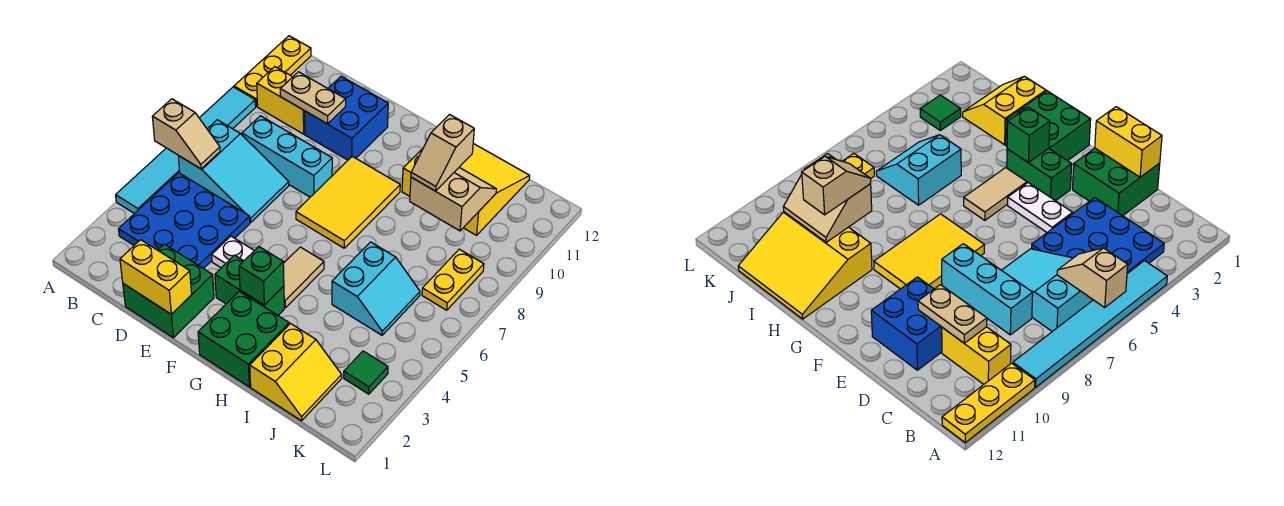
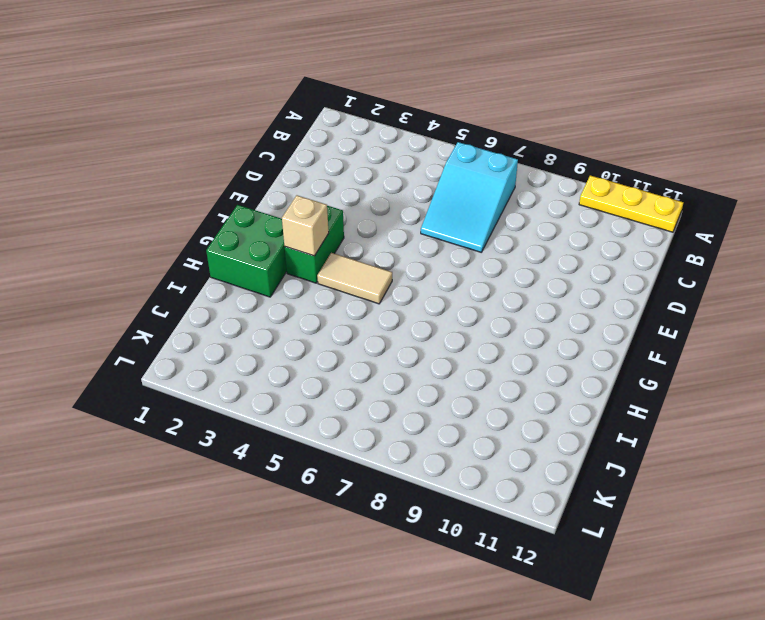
tan 1x1 brick [282,195,329,256] -> green 1x1 brick [239,247,284,305]
none -> cyan 1x6 tile [116,87,256,214]
none -> blue 3x3 plate [119,173,250,269]
none -> yellow 1x2 brick [257,67,305,134]

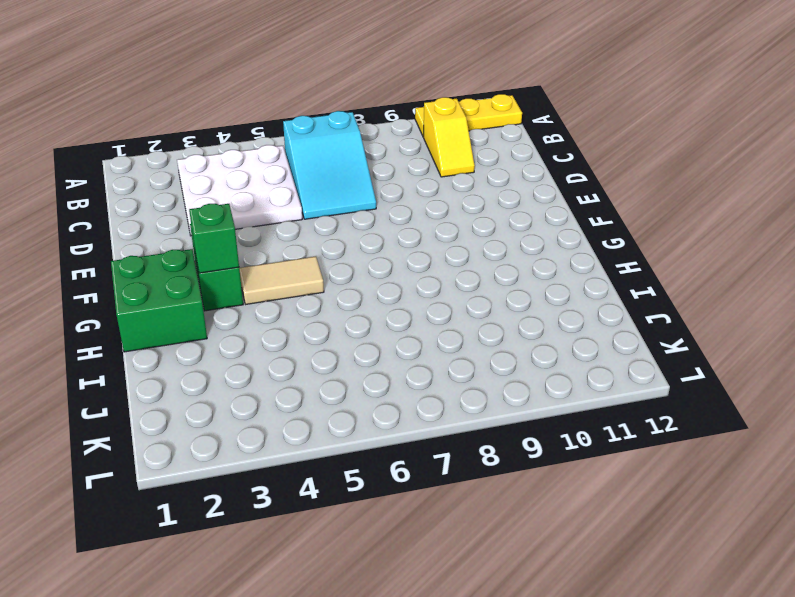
white 3x3 plate [177,145,302,236] -> blue 3x3 plate [119,173,250,269]
yellow 1x2 slope [424,97,475,177] -> yellow 1x2 brick [257,67,305,134]
none -> cyan 1x6 tile [116,87,256,214]
none -> cyan 1x3 brick [242,116,332,197]
none -> green 2x2 brick [123,244,214,338]

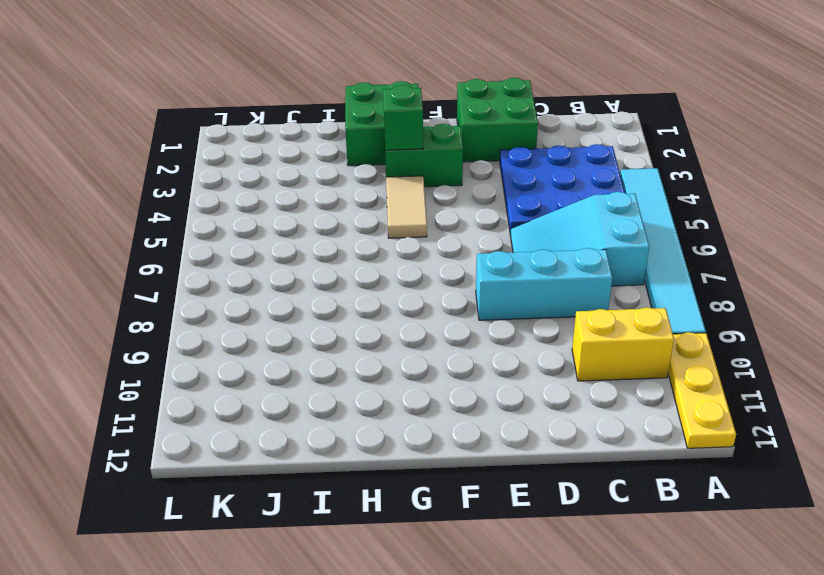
none -> blue 2x2 brick [305,76,388,160]
none -> white 1x2 plate [212,236,254,268]
none -> yellow 2x3 tile [296,157,400,248]

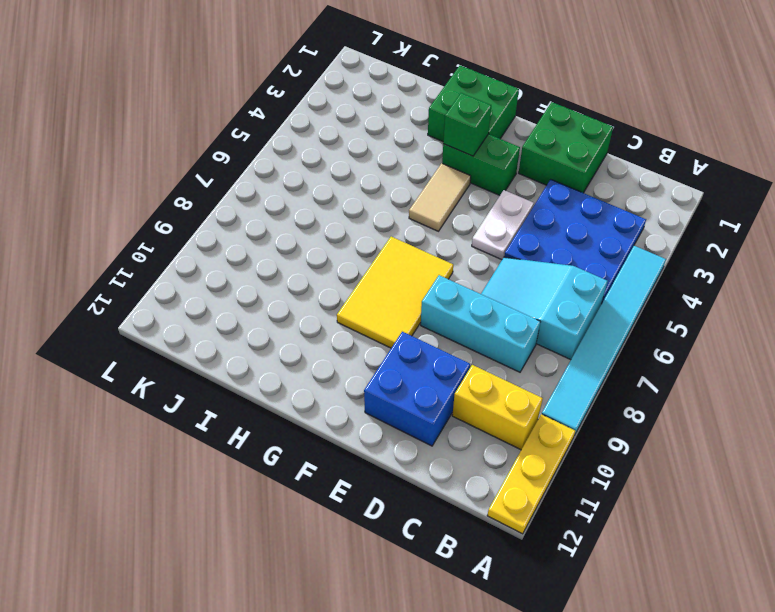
white 1x2 plate [472,190,534,260] -> white 1x2 plate turned to [212,236,254,268]
none -> yellow 3x3 slope [402,144,530,235]
none -> yellow 2x2 slope [250,324,342,421]
none -> cyan 2x2 slope [332,242,420,335]

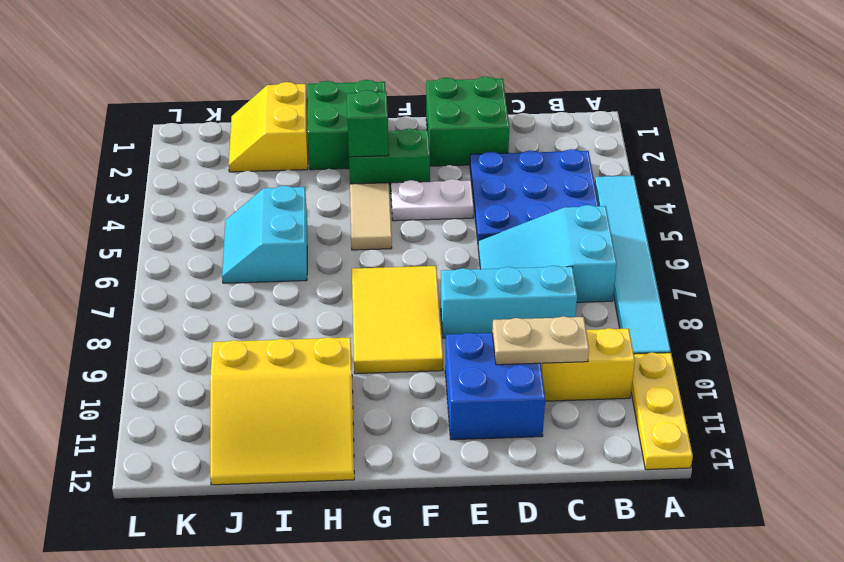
none -> green 1x1 tile [344,351,388,394]
none -> yellow 1x2 plate [422,249,484,310]
none -> tan 1x2 slope [152,99,220,169]

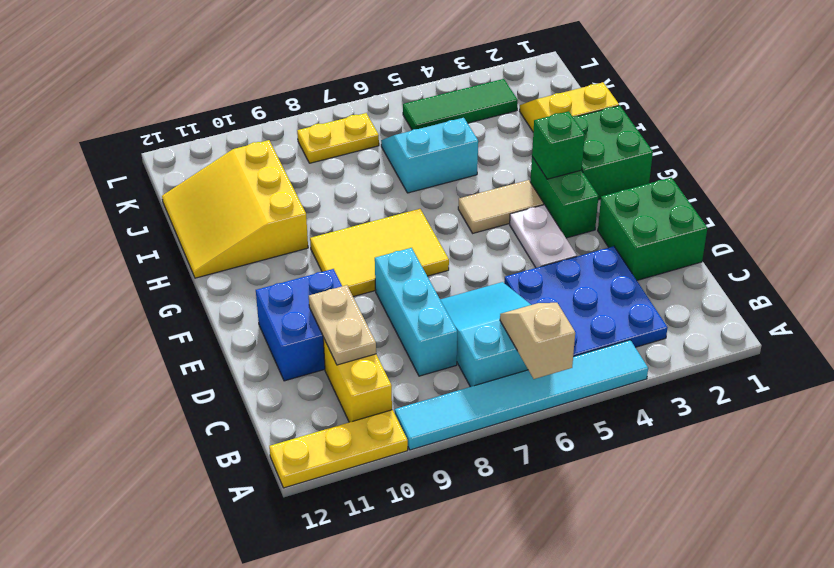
green 1x3 tile [403,79,518,130] -> green 1x1 tile [344,351,388,394]
none -> yellow 1x2 brick [120,240,192,314]
none -> tan 2x2 slope [410,168,496,231]
none -> tan 1x2 slope [411,115,474,191]

